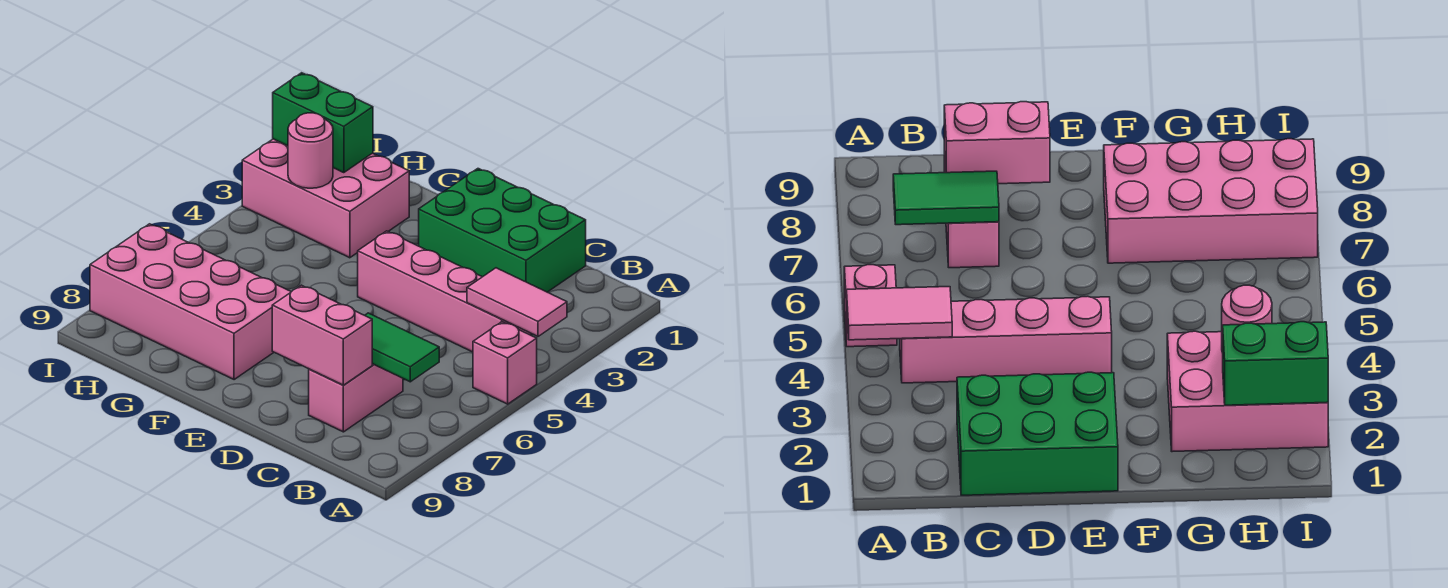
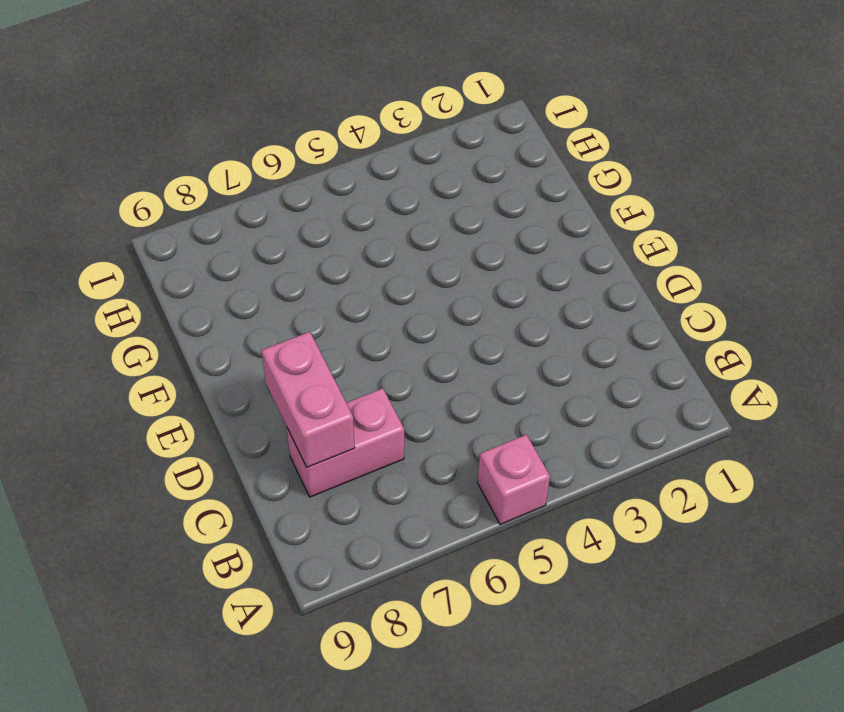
none -> pink 1x4 brick [358,231,531,352]
none -> green 2x3 brick [419,169,586,292]

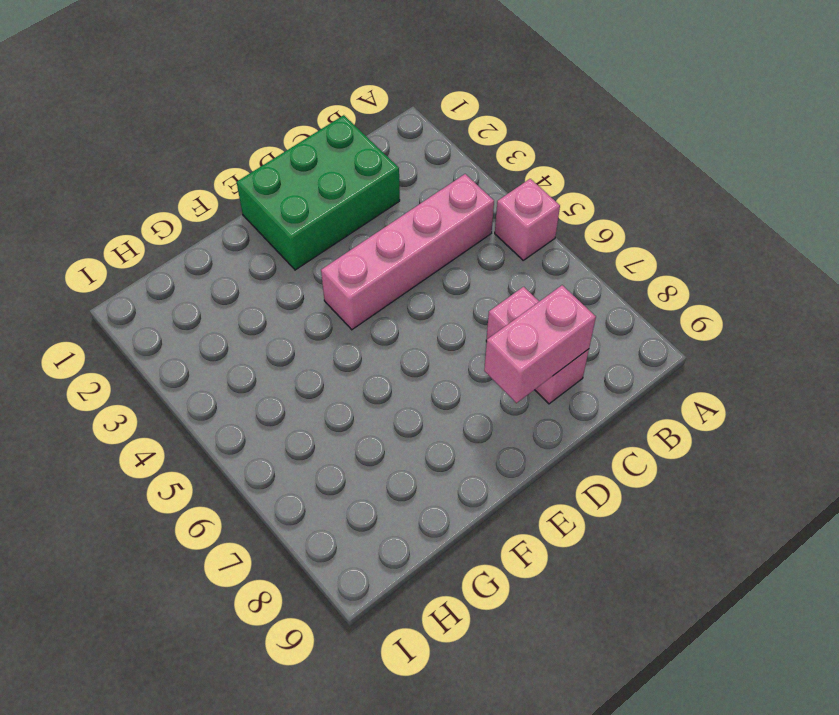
none -> pink 2x4 brick [90,224,291,380]
none -> pink 2x3 brick [242,139,409,258]

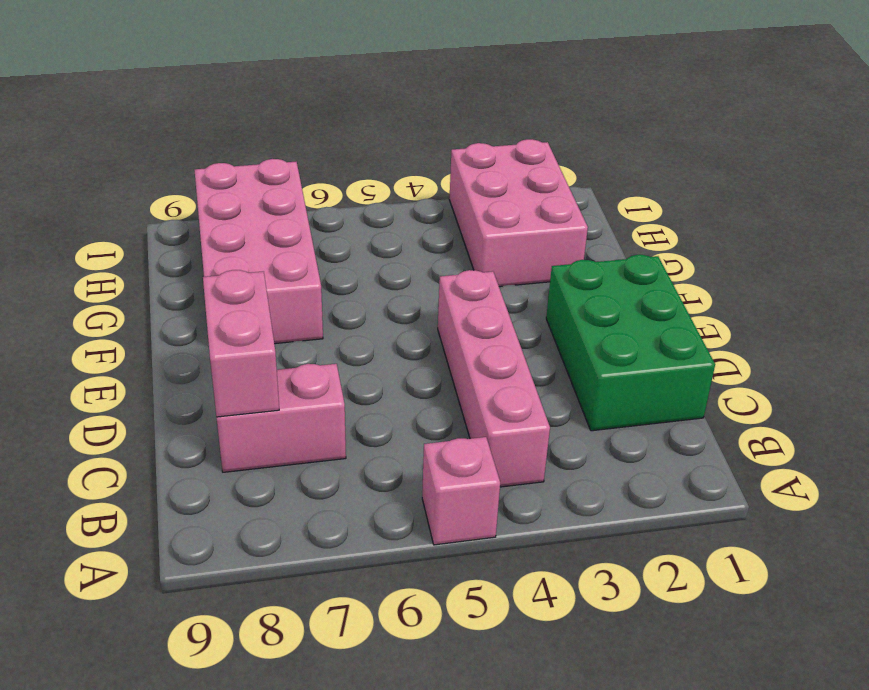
none -> pink 1x2 tile [467,268,567,336]
none -> green 1x2 tile [365,313,439,382]

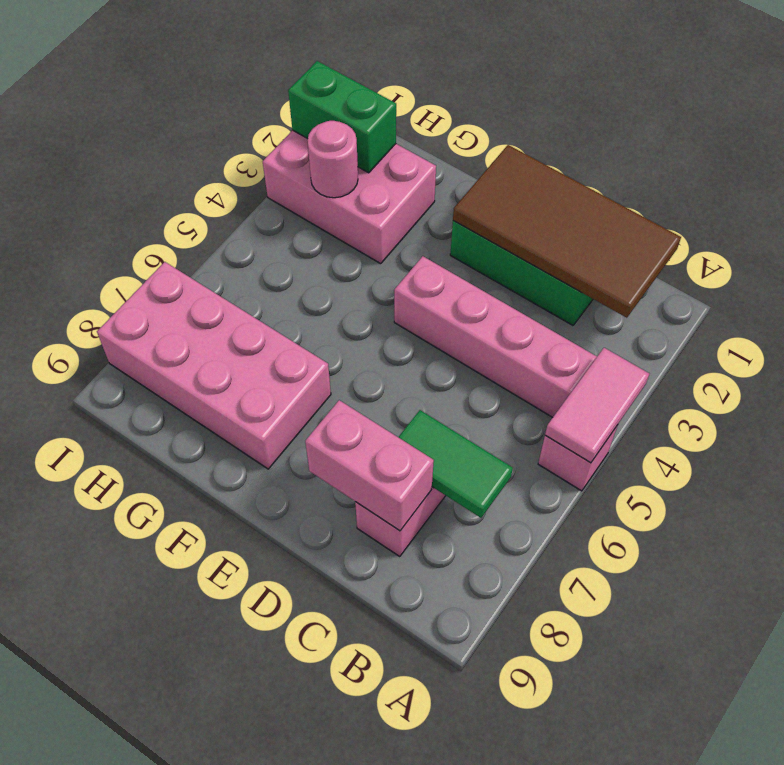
pink 1x2 tile [545,348,649,463] -> pink 1x2 tile turned to [467,268,567,336]
brown 2x4 tile [453,145,681,318] -> none

